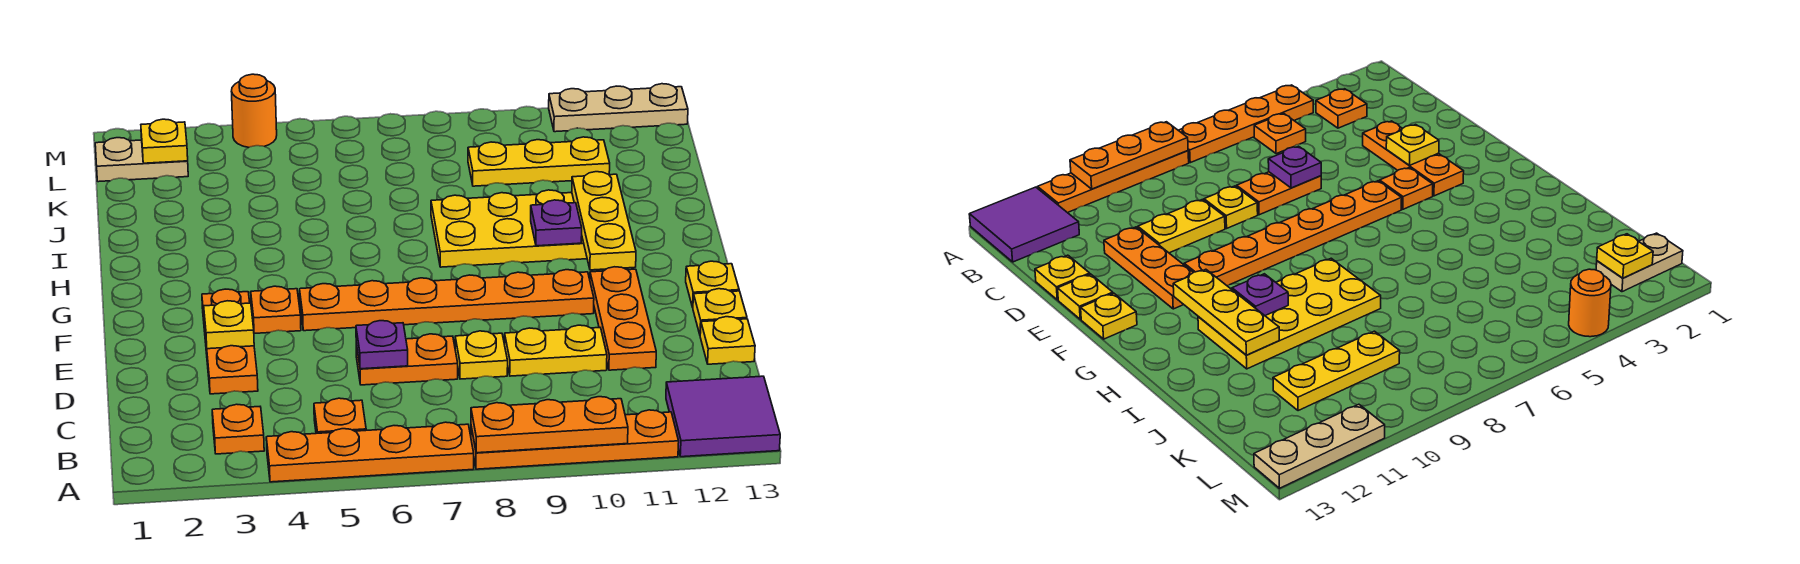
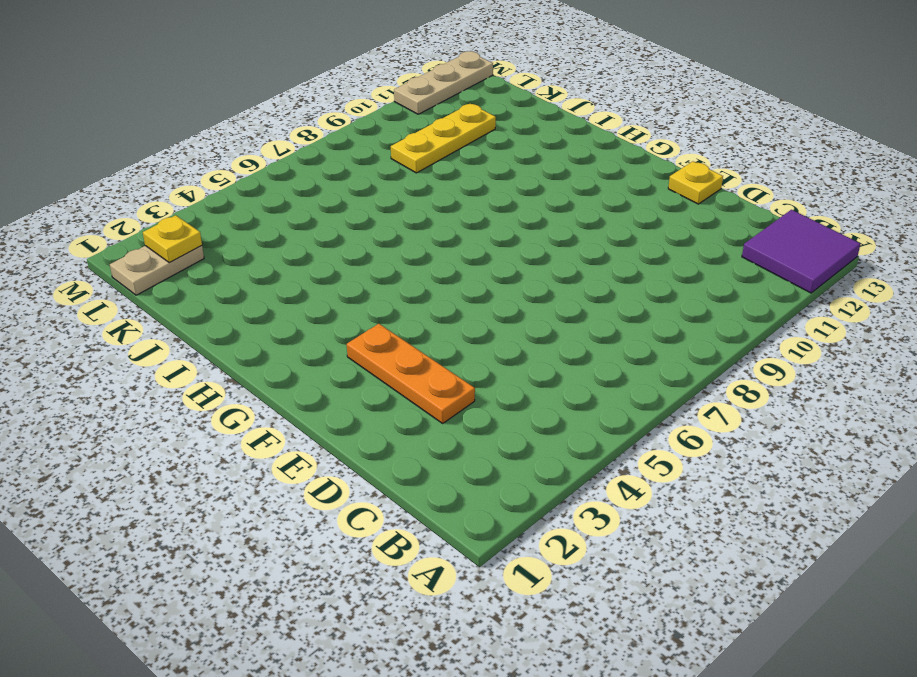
none -> orange 1x4 plate [266,422,474,482]
none -> orange 1x4 plate [471,410,679,469]
none -> orange 1x1 plate [212,404,264,454]

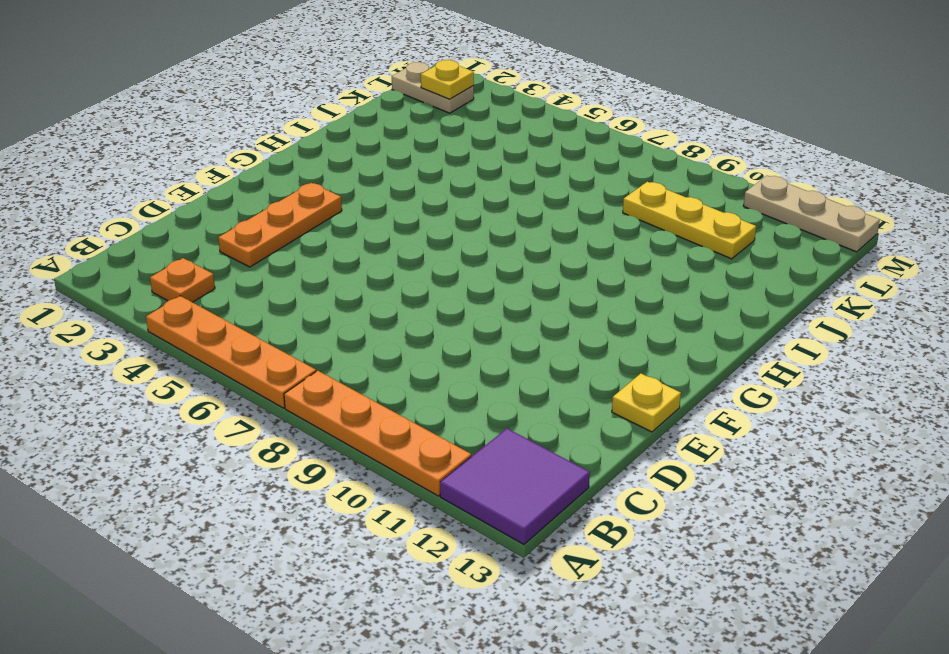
none -> orange 1x1 plate [314,398,366,433]
none -> orange 1x2 plate [356,334,458,385]
none -> yellow 1x1 plate [455,331,508,379]

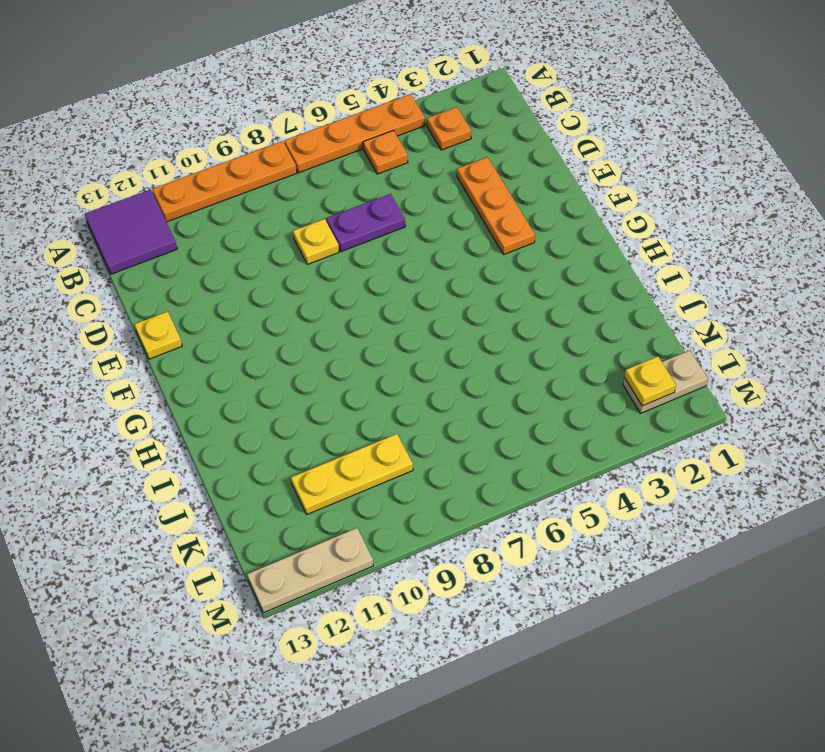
purple 1x2 plate [326,194,405,252] -> orange 1x2 plate [356,334,458,385]
none -> yellow 1x2 plate [504,325,607,376]
none -> orange 1x3 plate [590,267,656,370]
none -> yellow 1x1 plate [700,317,755,364]

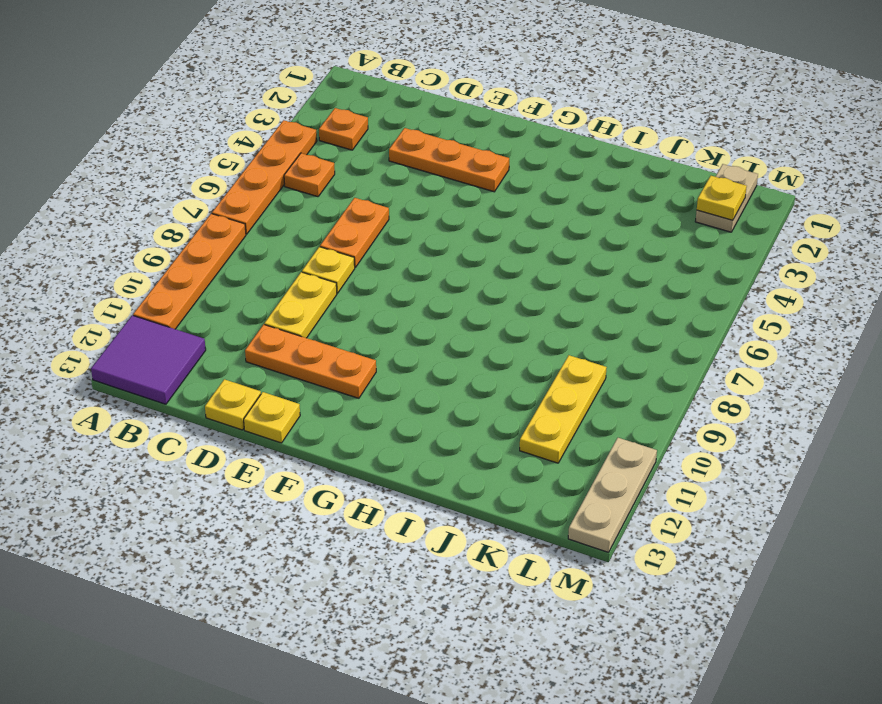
none -> orange 1x1 plate [251,286,301,334]
none -> orange 1x6 plate [300,270,594,331]
none -> yellow 1x1 plate [686,261,739,307]

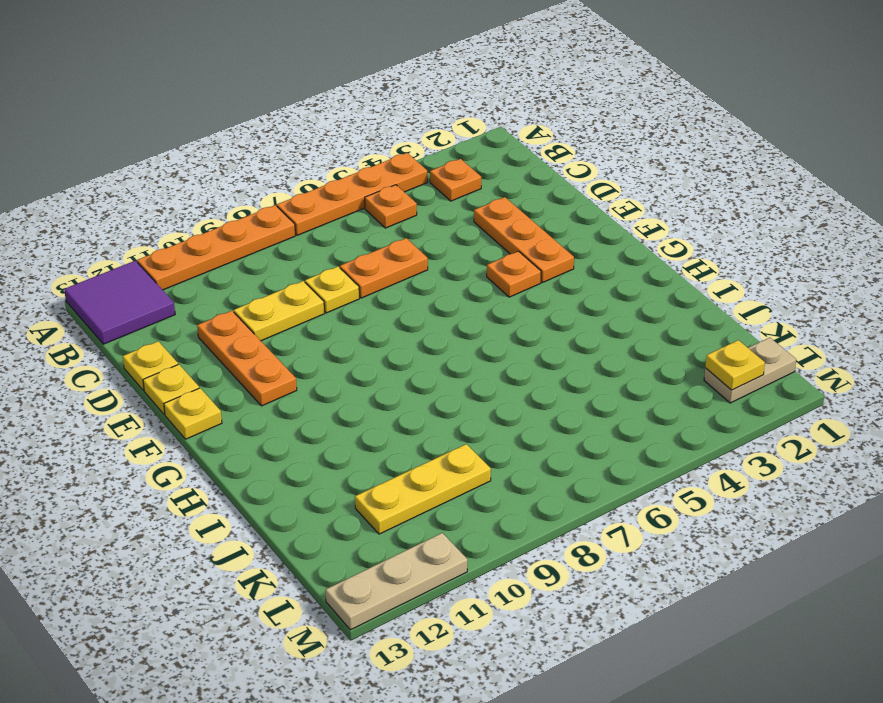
none -> orange 1x6 plate [300,270,594,331]
none -> yellow 2x4 plate [431,190,587,267]
none -> orange 1x1 round brick [231,74,277,148]

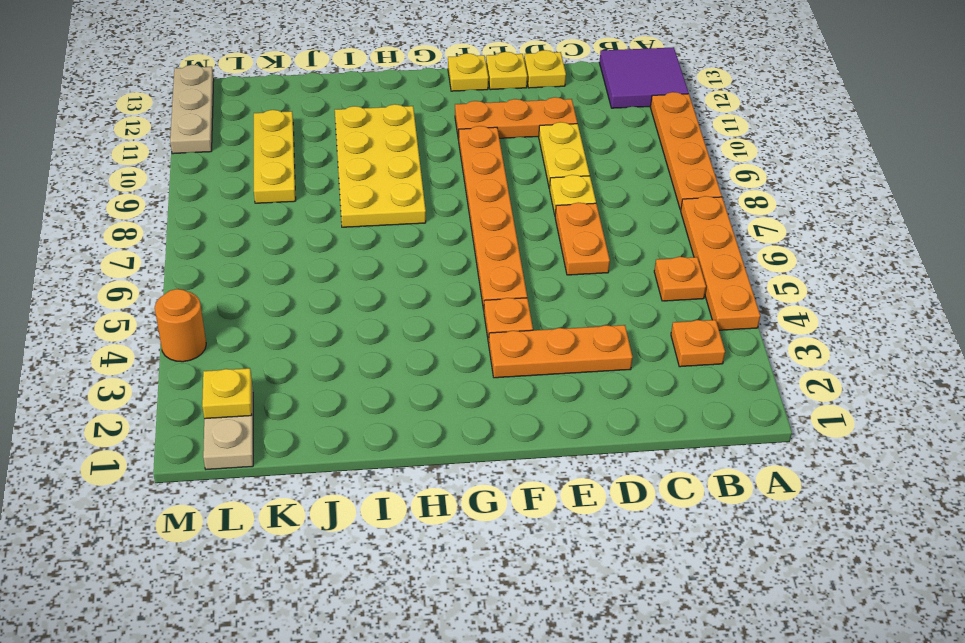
none -> orange 1x3 plate [471,397,628,453]
none -> purple 1x1 plate [356,321,408,369]
none -> yellow 1x1 plate [204,301,254,349]

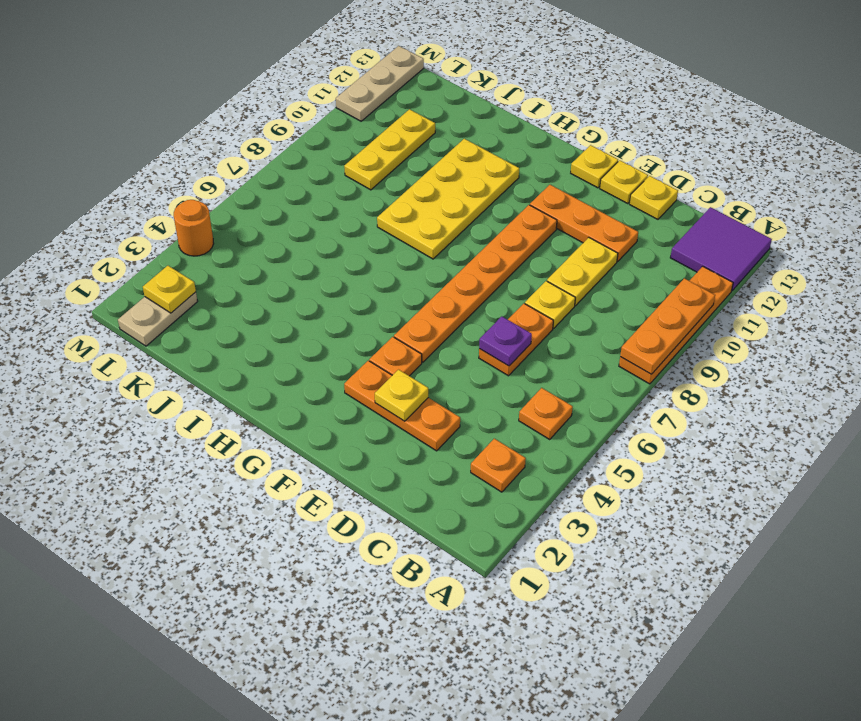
none -> orange 1x4 plate [266,422,474,482]
none -> yellow 1x3 plate [572,172,636,270]
none -> purple 1x1 plate [531,200,582,246]

